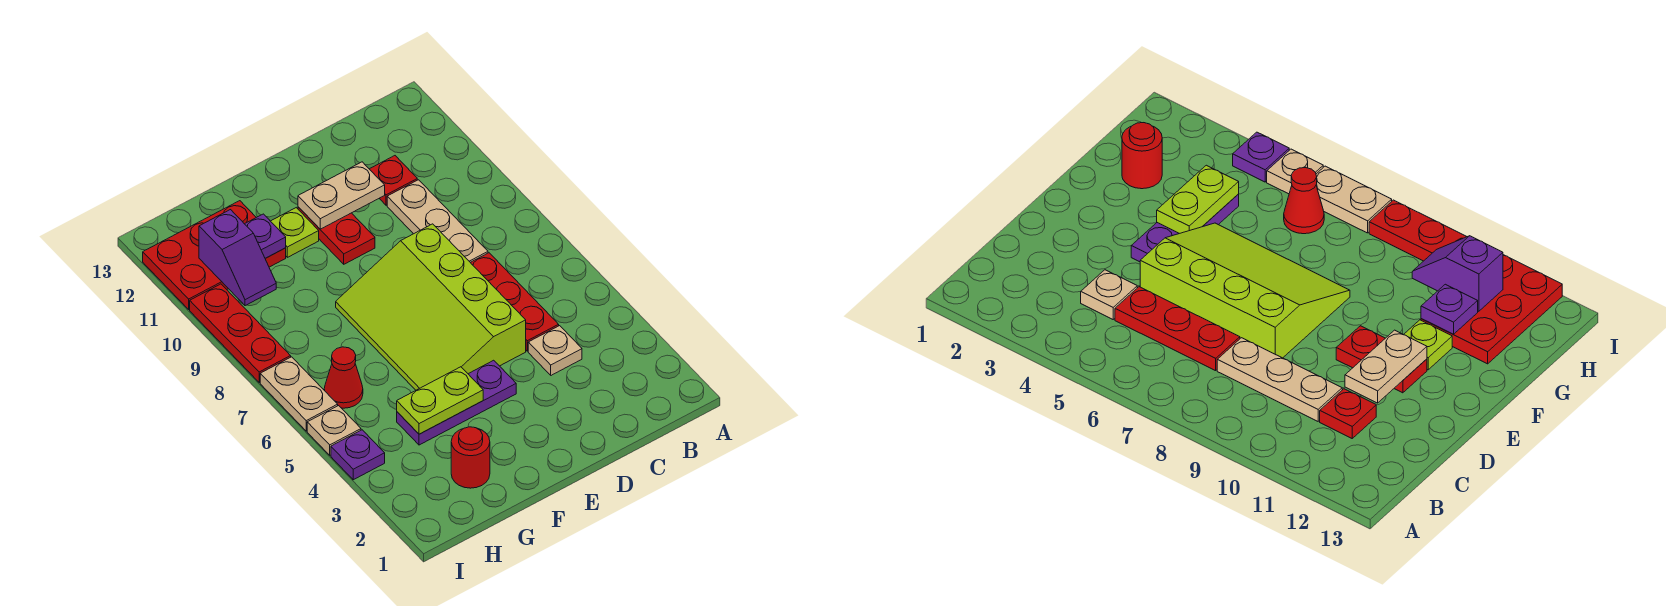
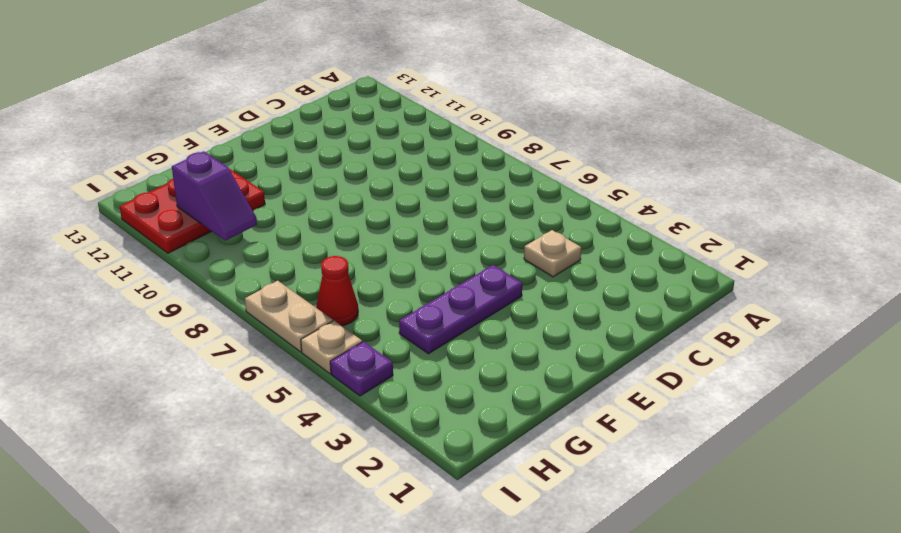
none -> red 1x3 plate [470,253,559,351]
none -> tan 1x3 plate [387,180,488,262]
none -> red 1x1 plate [370,156,417,205]

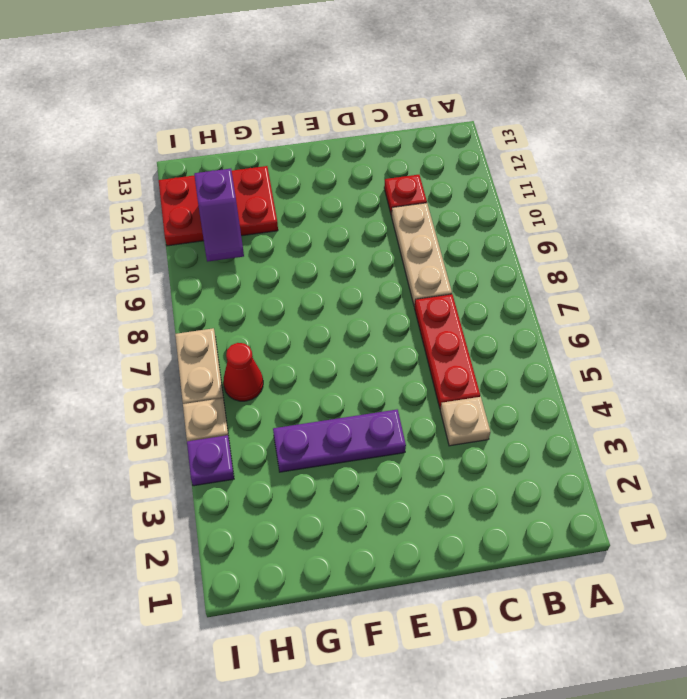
none -> lime 3x4 slope [336,224,526,390]
none -> red 1x2 plate [298,207,375,264]
none -> lime 1x1 plate [271,208,319,257]

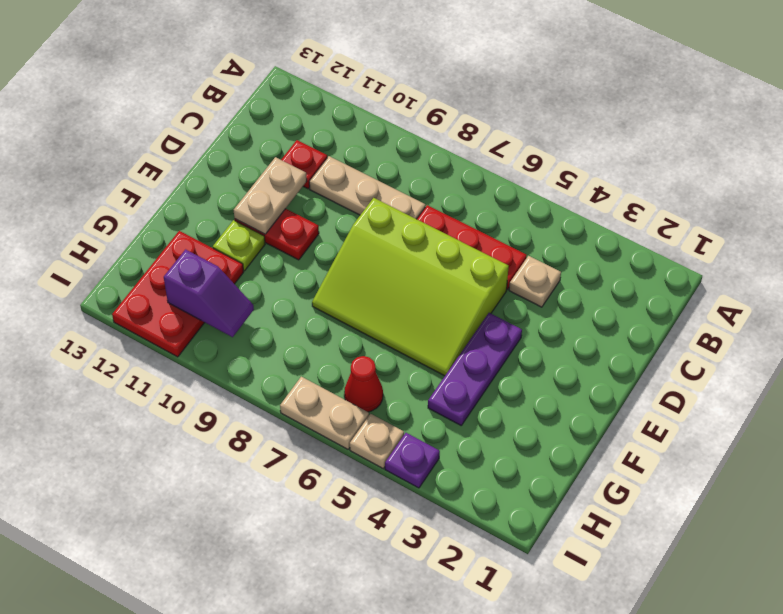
none -> red 1x1 round brick [451,427,490,488]
none -> red 1x3 plate [190,284,291,382]
none -> lime 1x2 plate [397,367,483,434]

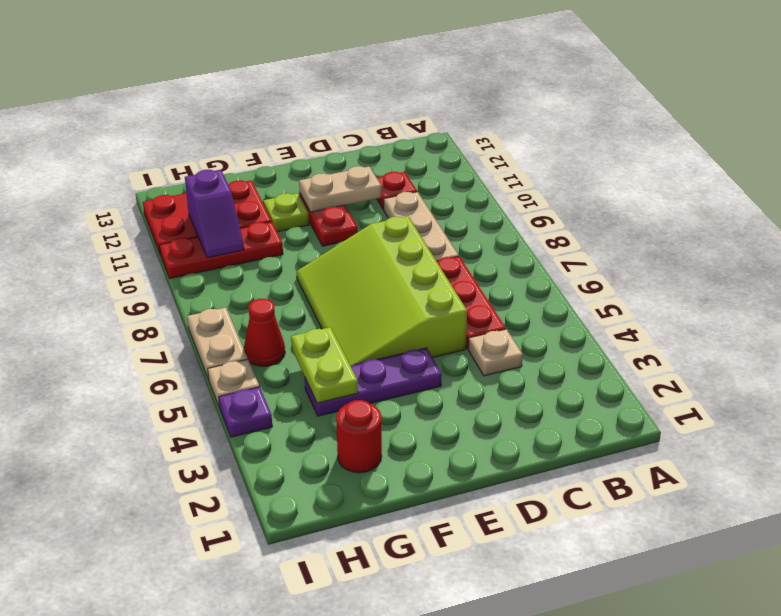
lime 1x2 plate [291,327,358,403] -> lime 1x2 plate turned to [397,367,483,434]
red 1x3 plate [160,222,283,279] -> red 1x3 plate turned to [190,284,291,382]
none -> purple 1x1 plate [245,214,286,258]

